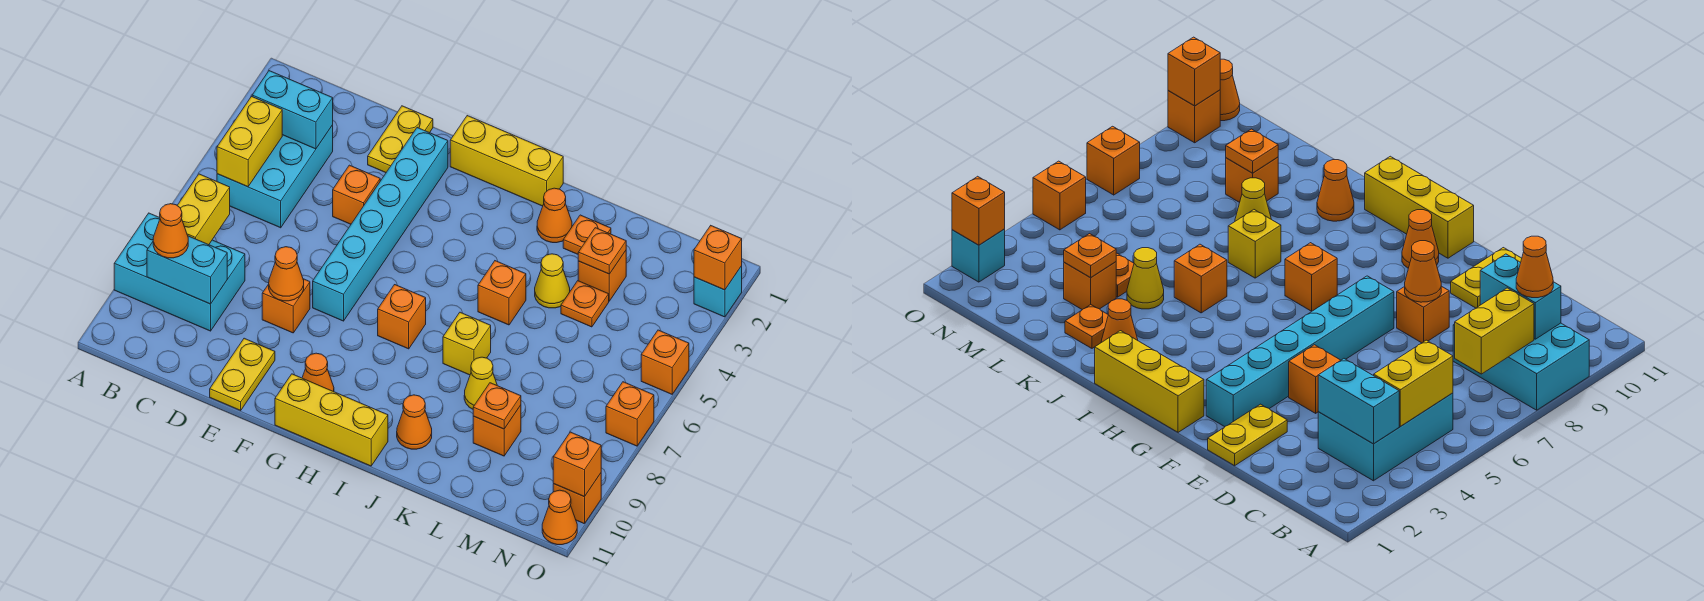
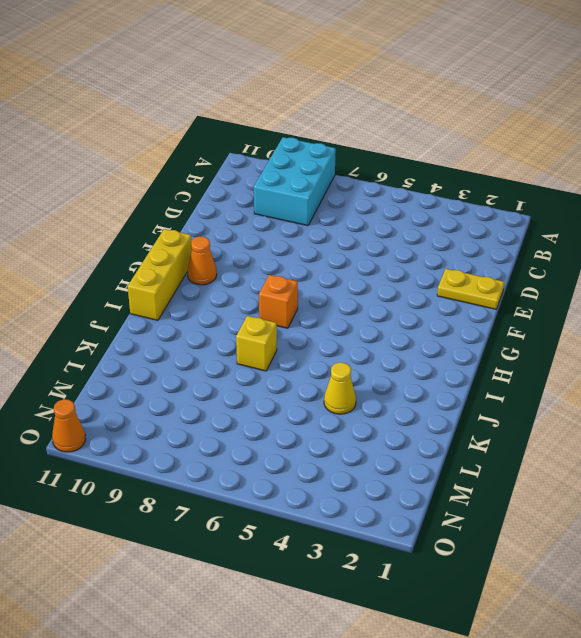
none -> cyan 2x3 brick [217,125,333,228]
none -> orange 1x1 brick [333,165,380,224]
none -> orange 1x1 brick [262,279,310,333]
none -> yellow 1x2 plate [210,338,275,410]

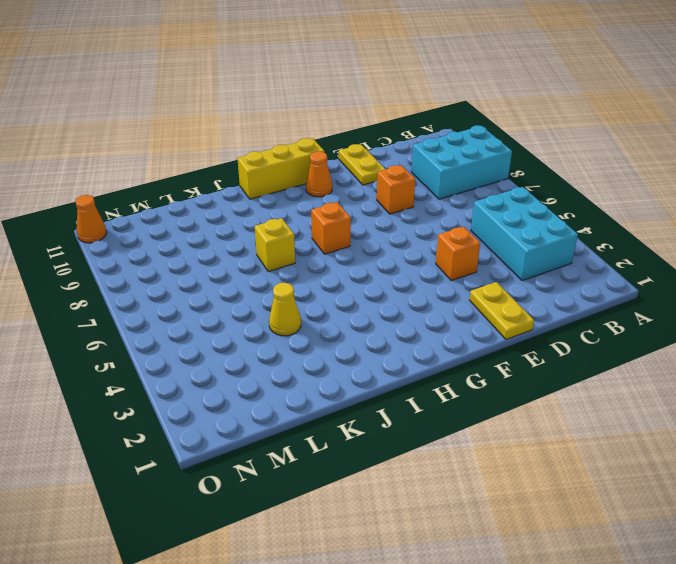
none -> cyan 1x6 brick [313,128,448,321]
none -> yellow 1x3 brick [450,116,563,206]
none -> orange 1x1 cone [537,188,572,243]
none -> orange 1x1 brick [478,261,526,325]

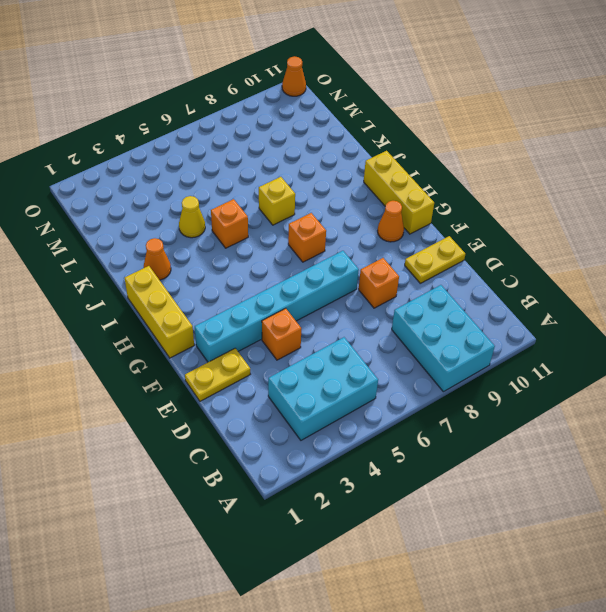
none -> orange 1x1 cone [397,395,432,449]
none -> orange 1x1 plate [563,215,611,254]
none -> yellow 1x1 cone [464,357,497,409]
none -> orange 1x1 brick [578,251,626,301]

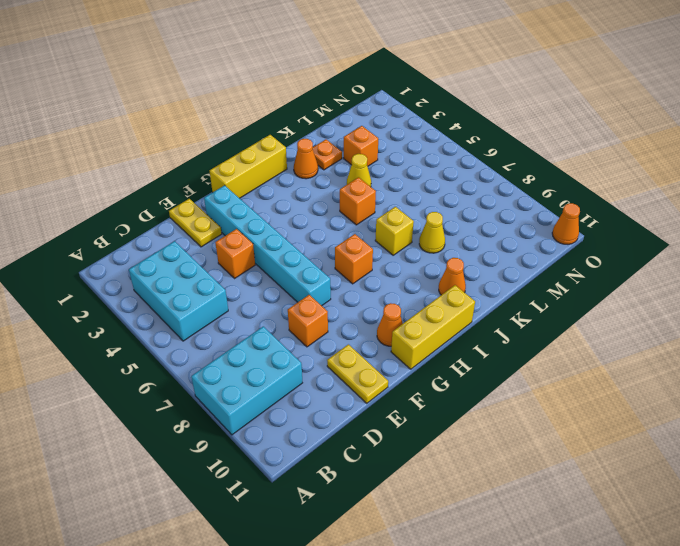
none -> orange 1x1 plate [561,281,609,327]
none -> orange 1x1 brick [473,405,521,456]
none -> cyan 1x1 brick [694,266,742,317]
none -> orange 1x1 brick [641,330,689,394]

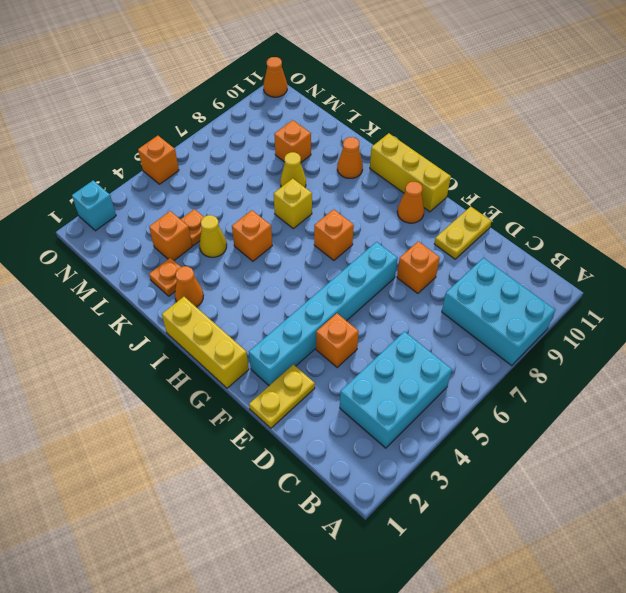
none -> orange 1x1 brick [606,382,654,446]
none -> orange 1x1 brick [553,473,601,524]
none -> cyan 1x2 brick [252,71,333,149]
none -> yellow 1x2 brick [217,97,282,187]

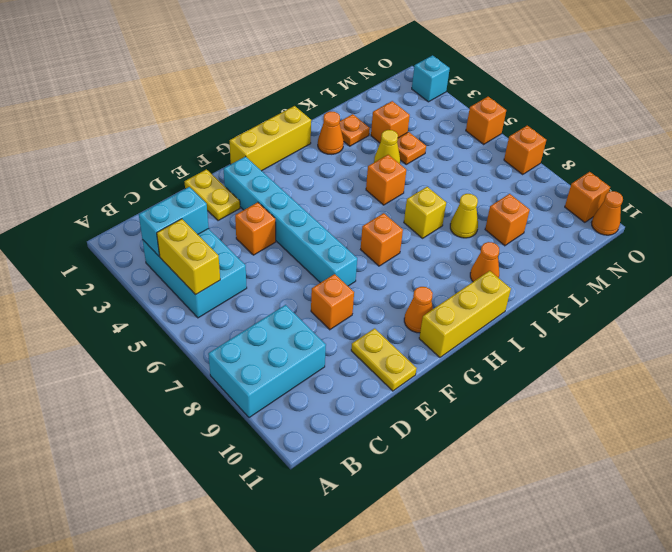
none -> yellow 1x2 brick [177,174,230,245]
none -> cyan 1x2 brick [147,236,227,304]
none -> orange 1x1 cone [269,247,304,301]
none -> orange 1x1 plate [578,228,626,274]

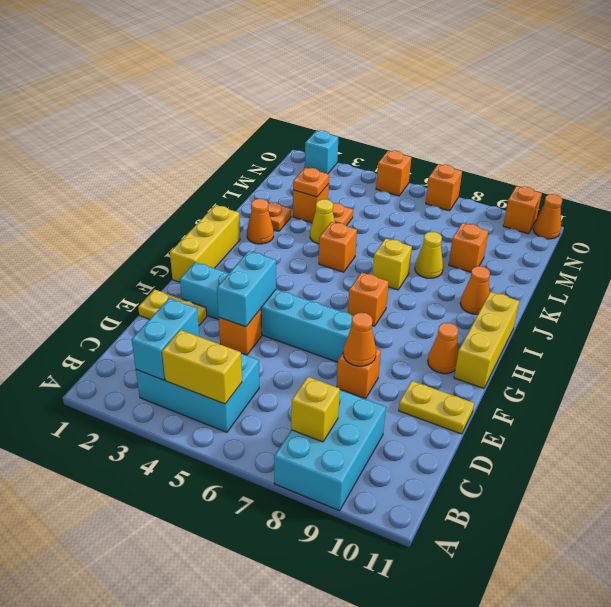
yellow 1x1 brick [291,377,340,442] -> yellow 1x2 brick [177,174,230,245]
cyan 1x2 brick [217,251,276,327] -> cyan 1x2 brick moved to [147,236,227,304]
none -> orange 1x1 plate [473,383,521,429]
none -> orange 1x1 brick [694,226,742,290]
none -> orange 1x1 brick [553,432,601,497]
none -> orange 1x1 cone [153,204,188,258]

